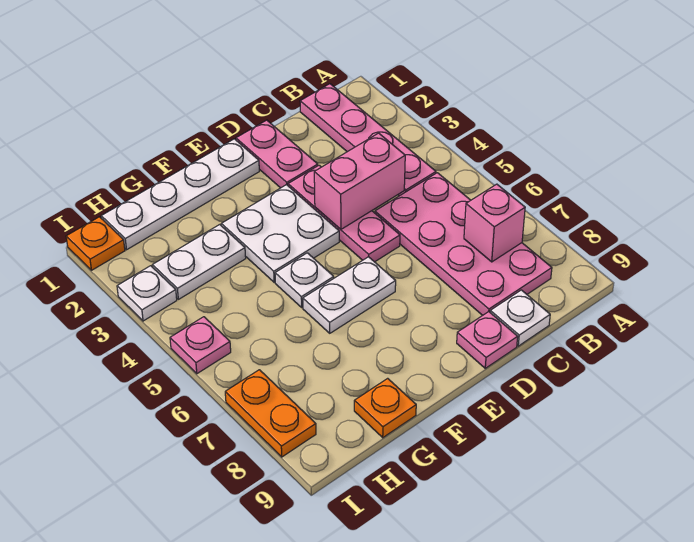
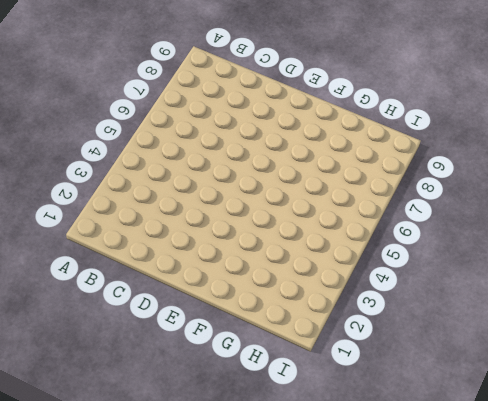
none -> pink 1x4 plate [300,84,436,196]
none -> pink 2x4 plate [375,173,552,315]
none -> white 1x1 plate [490,290,550,346]

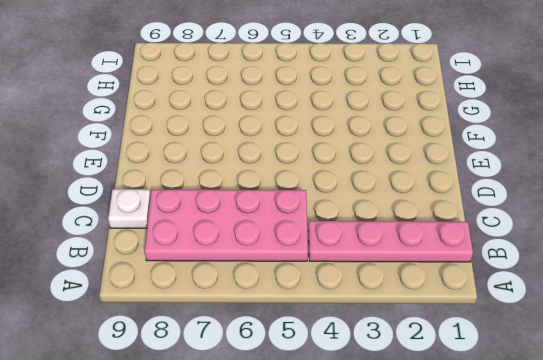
none -> pink 1x2 plate [236,120,318,188]
none -> pink 1x3 plate [288,165,400,262]
none -> pink 1x1 plate [457,312,518,368]

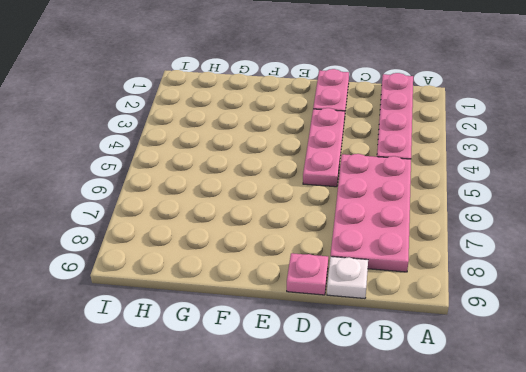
none -> white 1x4 plate [101,139,259,250]
none -> white 2x2 plate [221,185,339,282]
none -> white 1x2 plate [303,257,396,333]

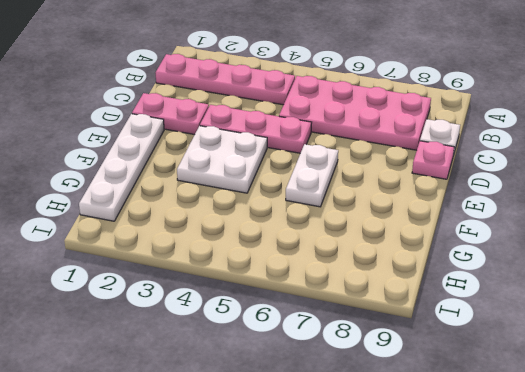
none -> white 1x1 plate [275,253,334,307]
none -> white 1x2 plate [152,225,246,299]
none -> orange 1x1 plate [354,378,416,438]

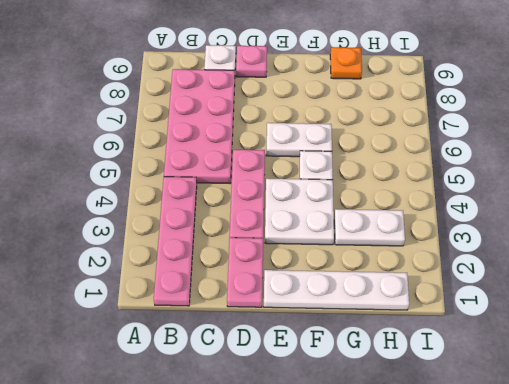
none -> orange 1x1 plate [66,217,125,270]
none -> white 1x1 plate [117,266,177,321]
none -> pink 1x1 plate [170,317,231,374]

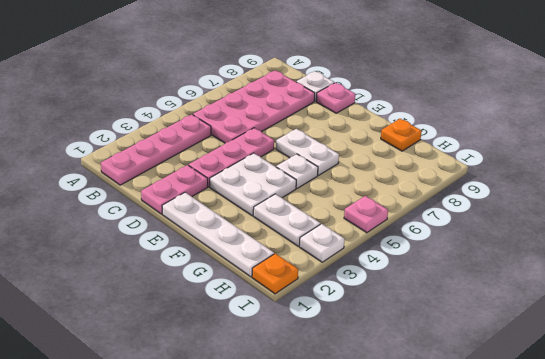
none -> orange 1x2 plate [225,370,316,457]
none -> pink 1x1 brick [464,184,525,262]
none -> pink 1x2 brick [314,133,405,229]

